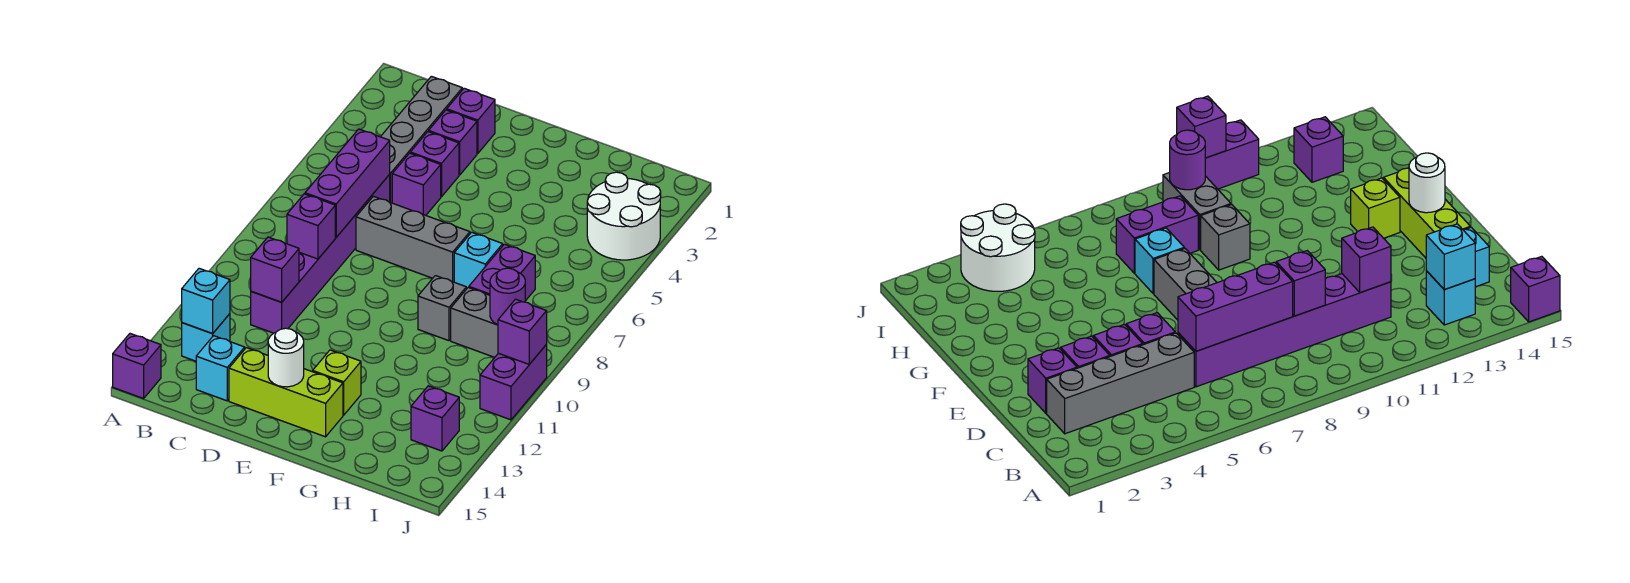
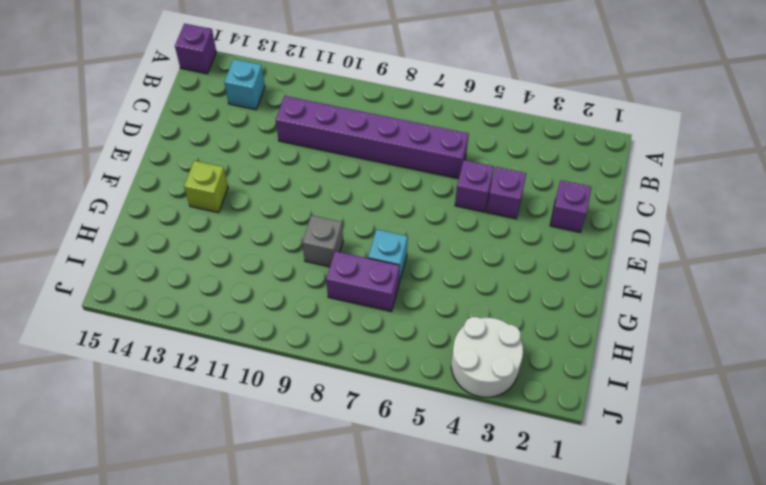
none -> grey 1x4 brick [381,76,462,203]
none -> cyan 1x1 brick [196,336,245,401]
none -> purple 1x1 brick [429,110,477,175]

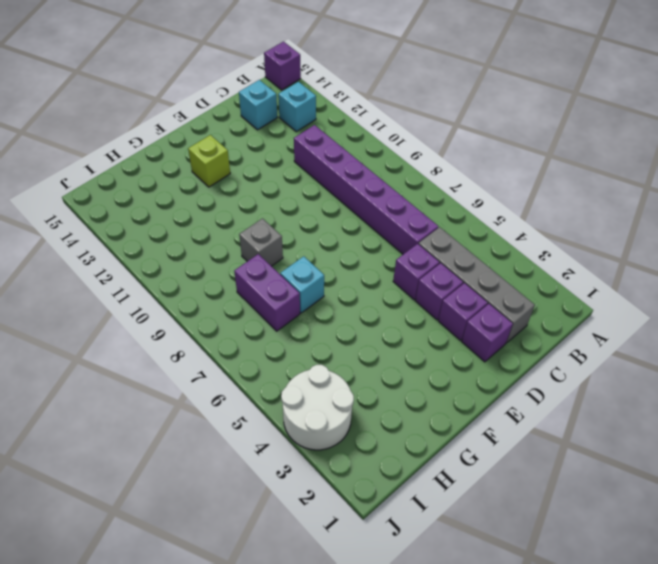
none -> grey 1x3 brick [356,196,470,282]
none -> lime 1x3 brick [229,348,343,437]
none -> grey 1x2 brick [451,288,498,357]

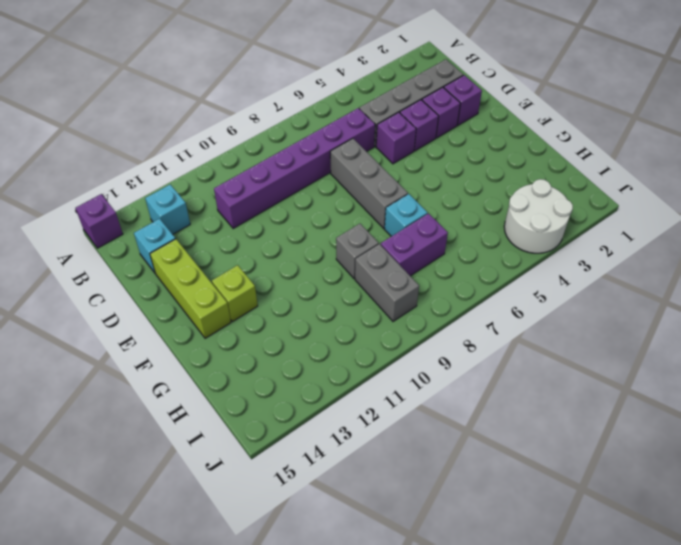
none -> purple 1x1 brick [411,386,459,451]
none -> purple 1x2 brick [480,345,547,420]
none -> cyan 1x1 brick [182,268,230,334]

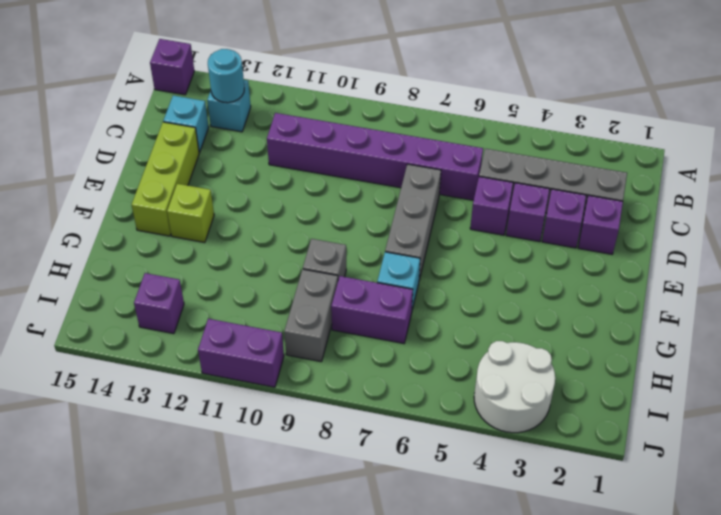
cyan 1x1 round brick [208,49,244,103] -> cyan 1x1 brick [182,268,230,334]
none -> purple 1x3 brick [305,129,390,237]
none -> purple 1x1 brick [287,194,335,259]
none -> purple 1x1 brick [251,237,299,302]

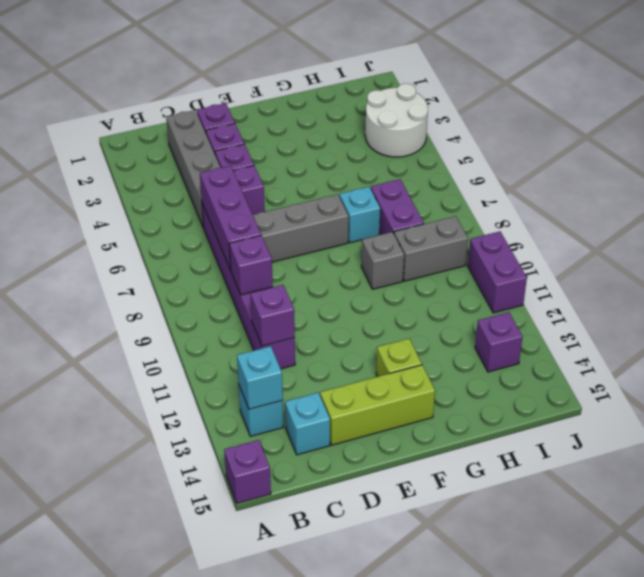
none -> white 1x1 round brick [268,328,304,387]
none -> purple 1x1 round brick [490,268,525,324]
none -> purple 1x1 brick [498,299,547,364]

